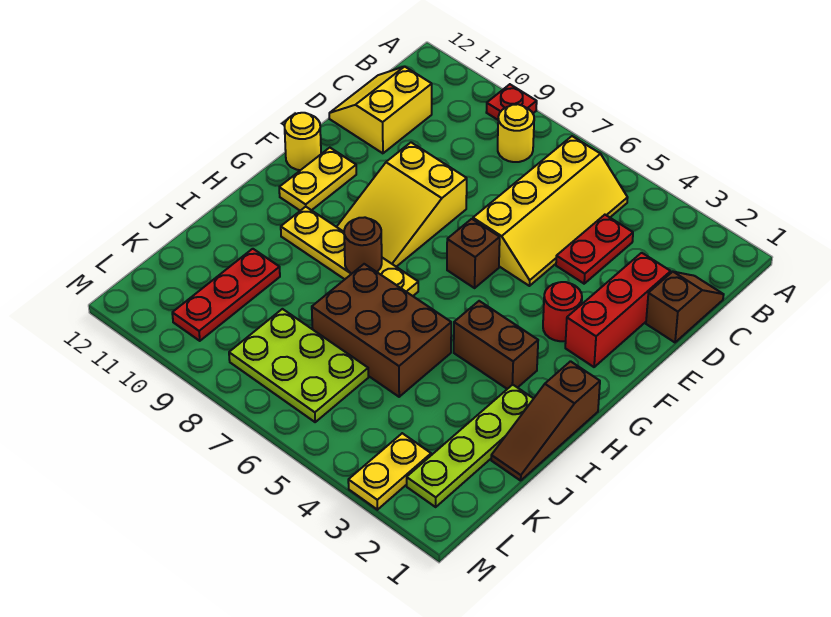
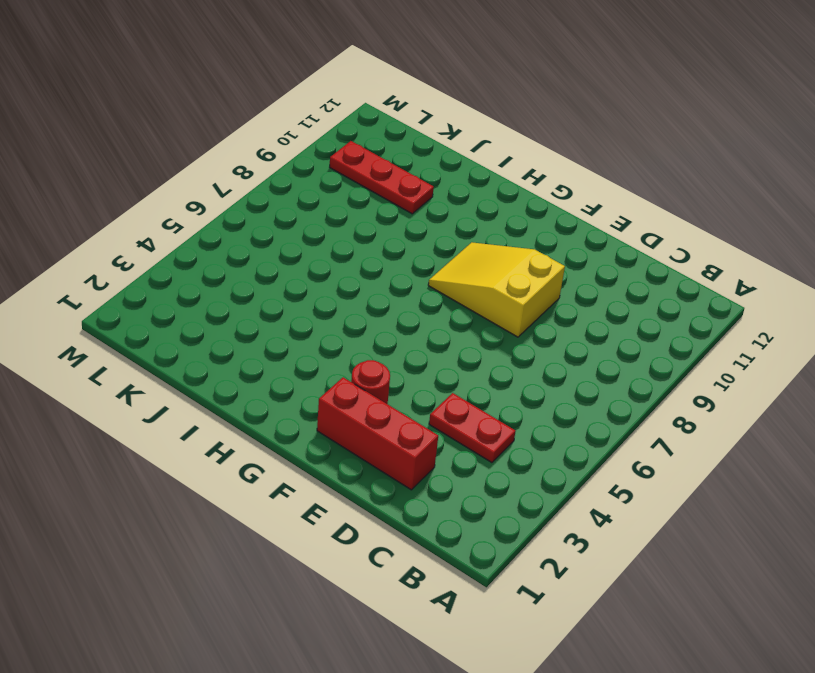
none -> red 1x1 plate [486,84,537,120]
none -> yellow 2x4 slope [473,136,628,286]
none -> yellow 1x1 round brick [498,104,534,162]

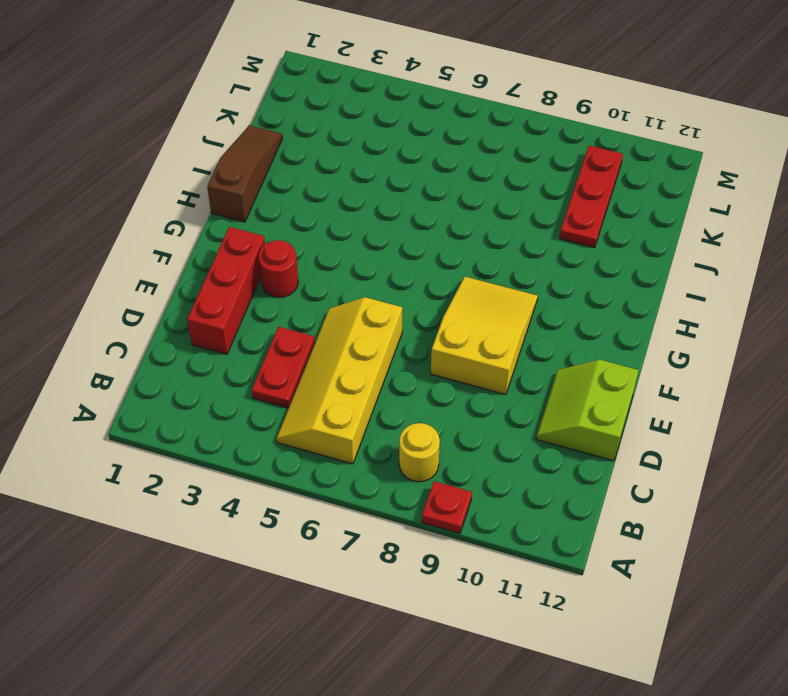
lime 2x2 slope [536,360,639,461] -> yellow 2x2 slope [329,66,432,153]
none -> brown 1x2 slope [646,272,724,342]
none -> brown 1x1 brick [447,219,500,288]
none -> yellow 1x2 plate [279,148,356,211]

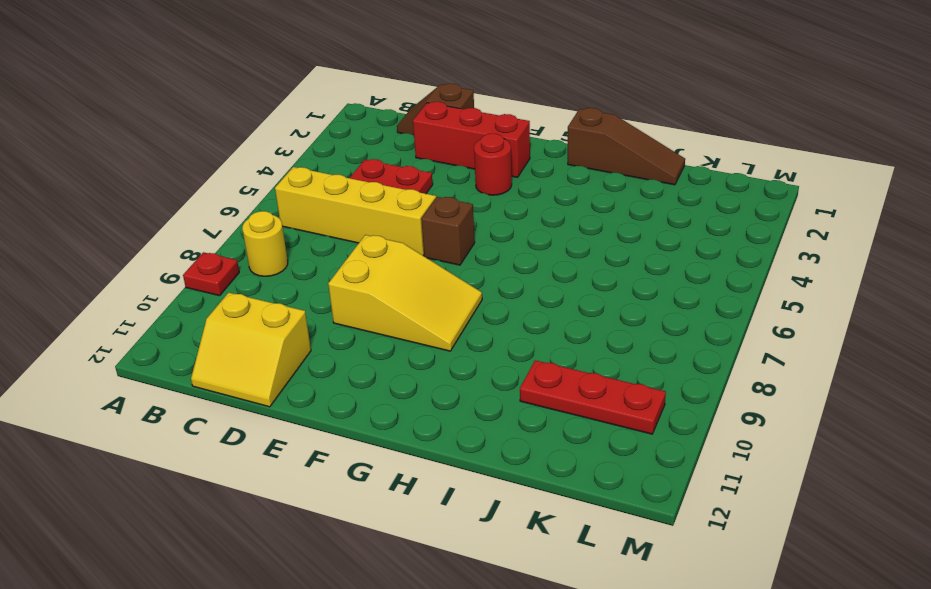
none -> yellow 1x2 plate [279,148,356,211]
none -> yellow 1x1 round brick [284,113,321,170]
none -> brown 1x2 brick [454,301,538,389]

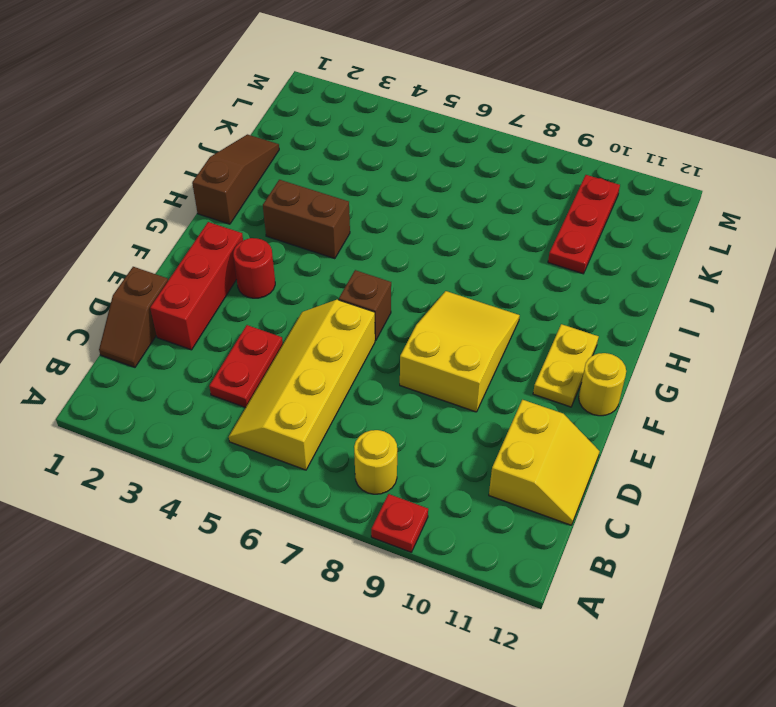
none -> yellow 1x4 plate [281,207,418,296]
none -> lime 1x4 plate [407,385,534,507]
none -> brown 2x3 brick [312,264,451,397]

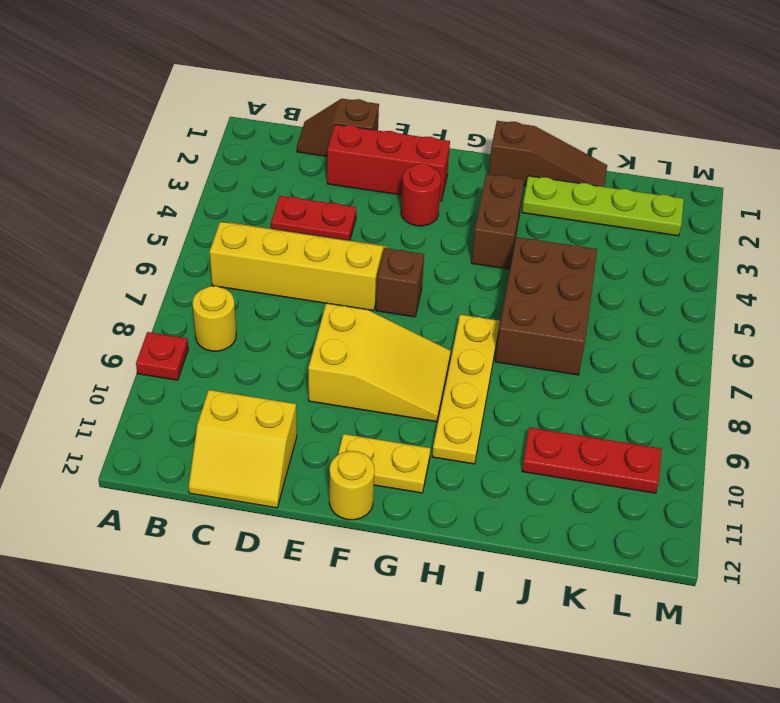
none -> lime 2x3 plate [229,309,368,422]
none -> yellow 1x2 plate [348,433,431,510]
none -> brown 1x1 round brick [344,217,382,274]

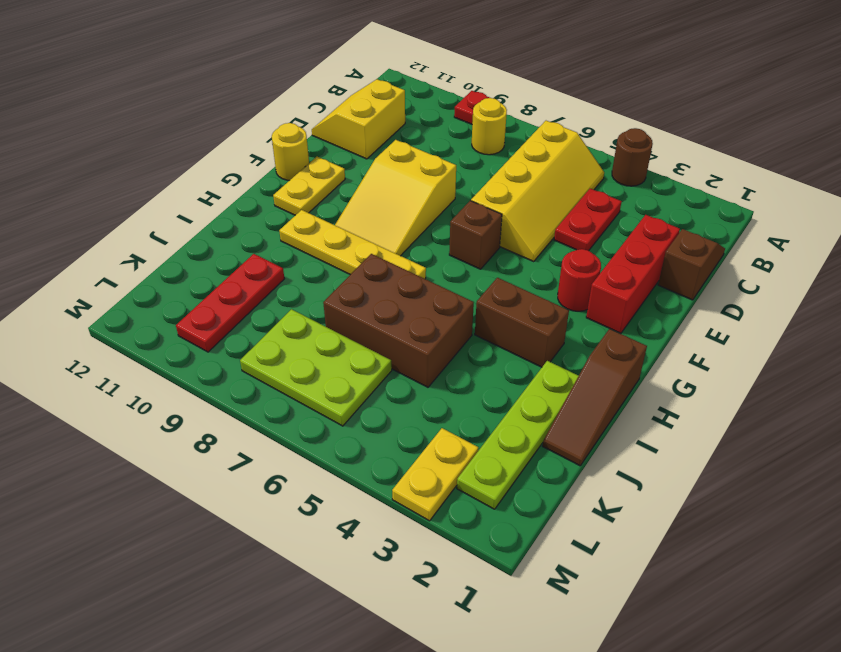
brown 1x1 round brick [612,128,653,186] -> brown 1x1 round brick moved to [344,217,382,274]

